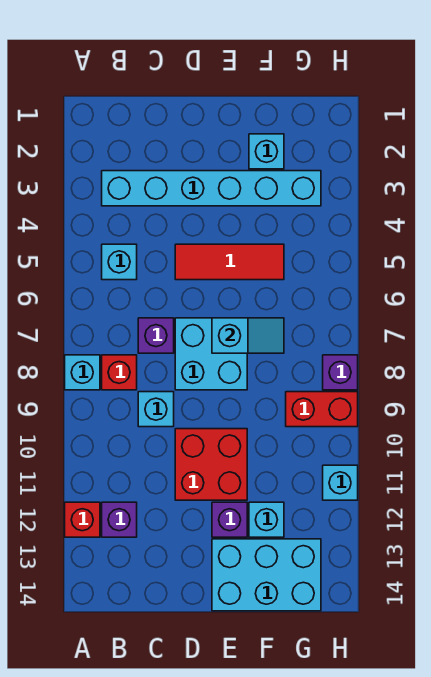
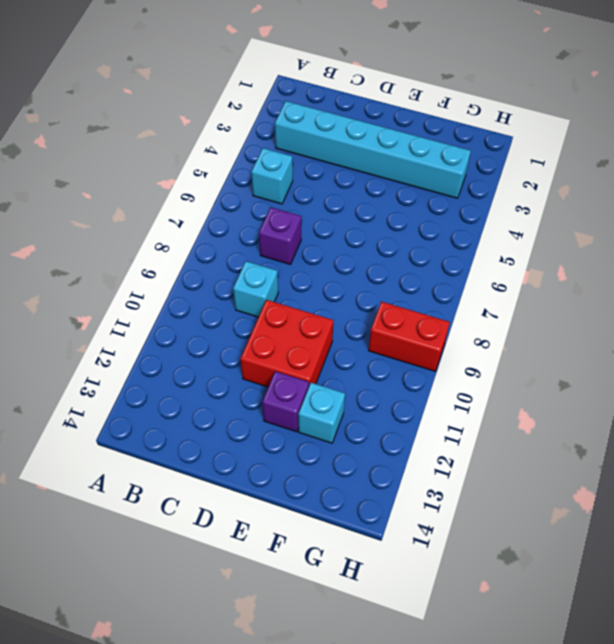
none -> cyan 1x1 brick [65,355,100,390]
none -> red 1x1 brick [65,502,100,537]
none -> red 1x1 brick [102,355,137,390]

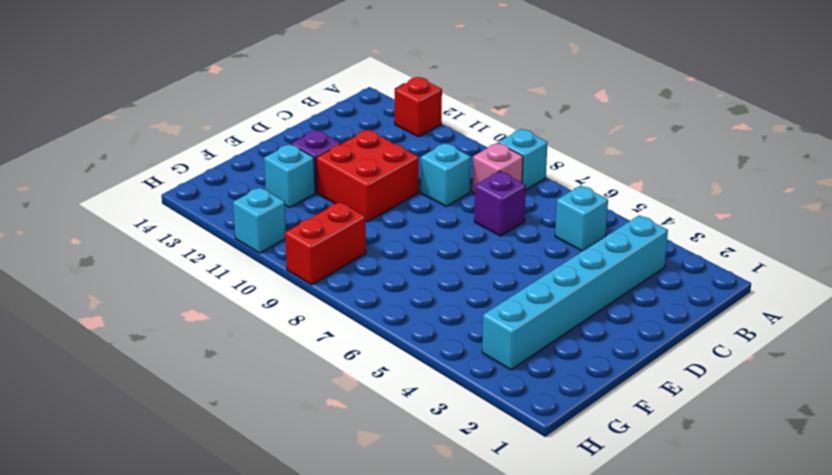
pink 1x1 brick [473,143,523,194] -> red 1x1 brick [102,355,137,390]
none -> purple 1x1 brick [102,502,137,537]
none -> red 1x3 tile [175,244,284,280]
none -> cyan 2x2 brick [175,318,247,390]

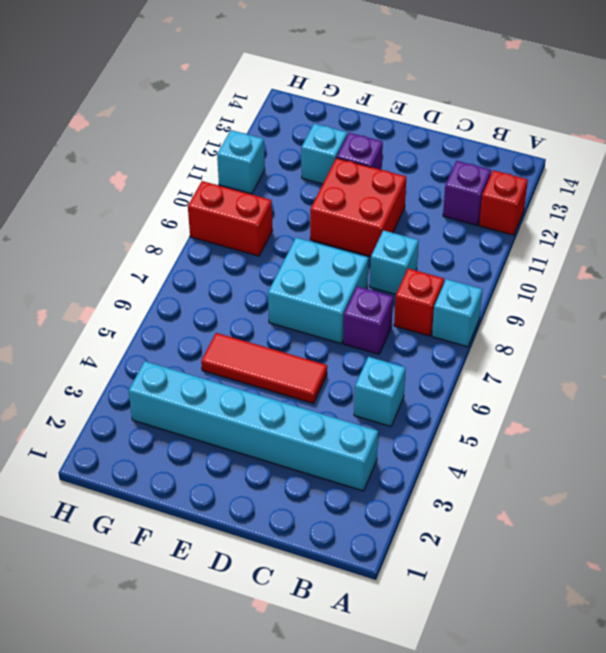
none -> cyan 2x3 brick [212,539,321,611]
none -> cyan 1x1 brick [249,134,284,169]
none -> purple 1x1 brick [323,355,358,390]

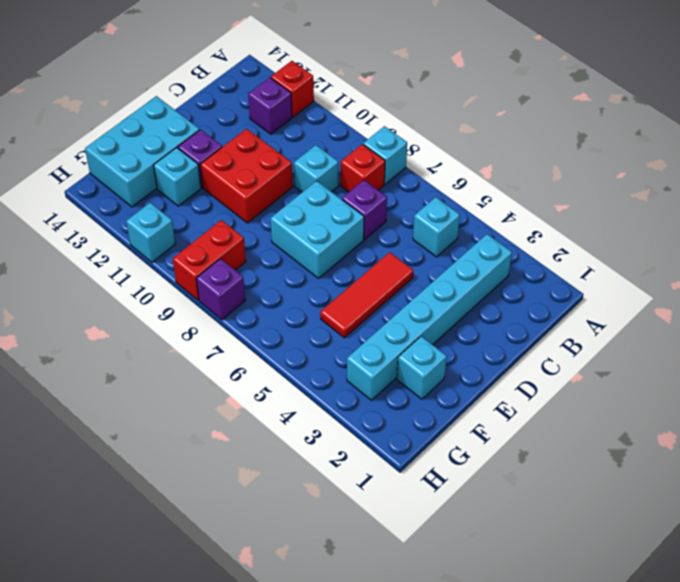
none -> cyan 1x2 slope [212,318,284,353]

